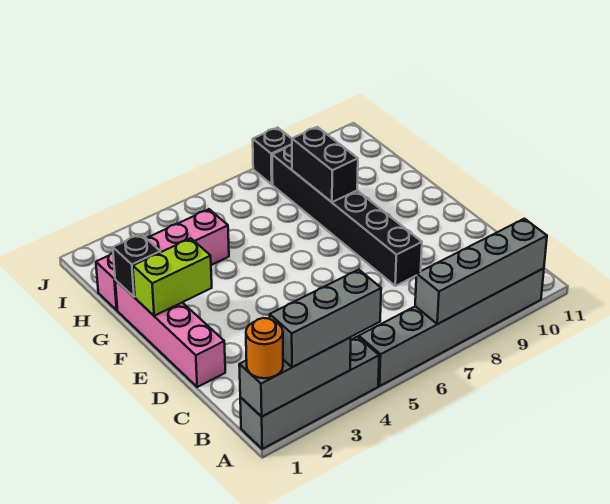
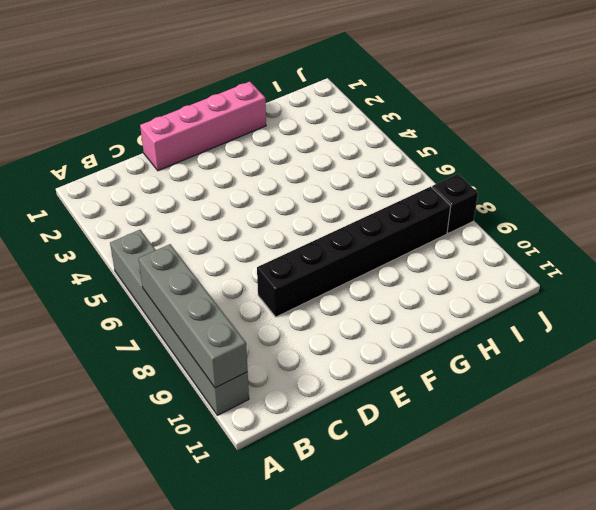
none -> grey 1x4 brick [240,336,379,449]
none -> pink 1x4 brick [96,209,229,310]
none -> grey 1x3 brick [239,337,351,417]

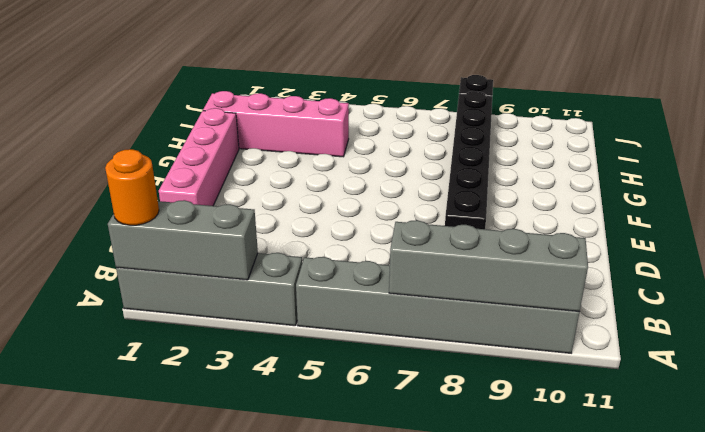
none -> lime 1x2 brick [133,238,212,316]
none -> black 1x1 brick [113,234,160,297]
none -> black 1x2 brick [292,127,358,202]

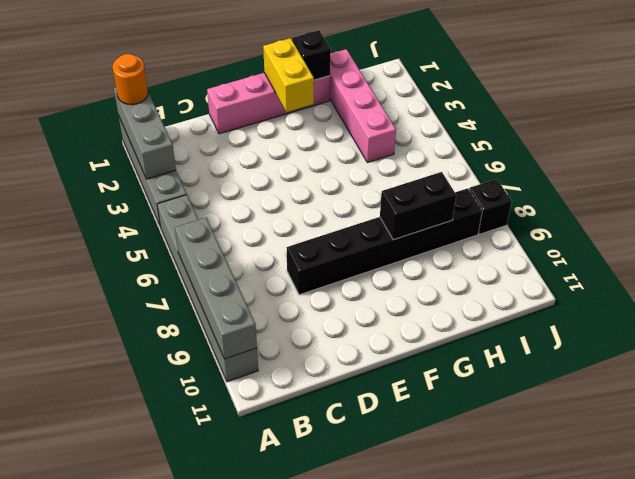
yellow 1x2 brick [263,38,314,112] -> lime 1x2 brick [133,238,212,316]
none -> grey 1x3 brick [270,270,381,367]

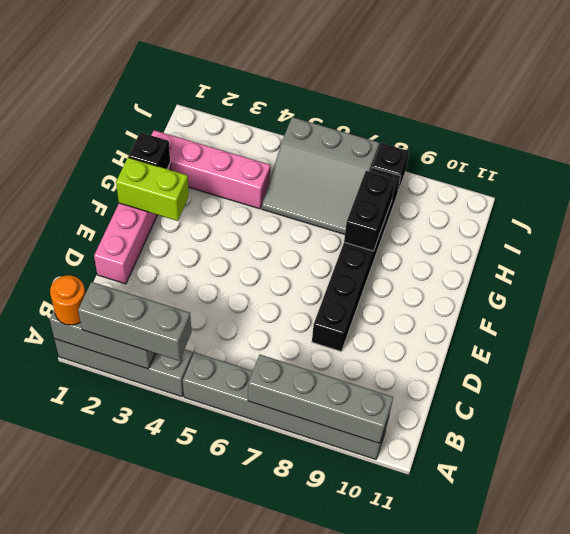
grey 3x3 slope [262,117,379,234] -> none

